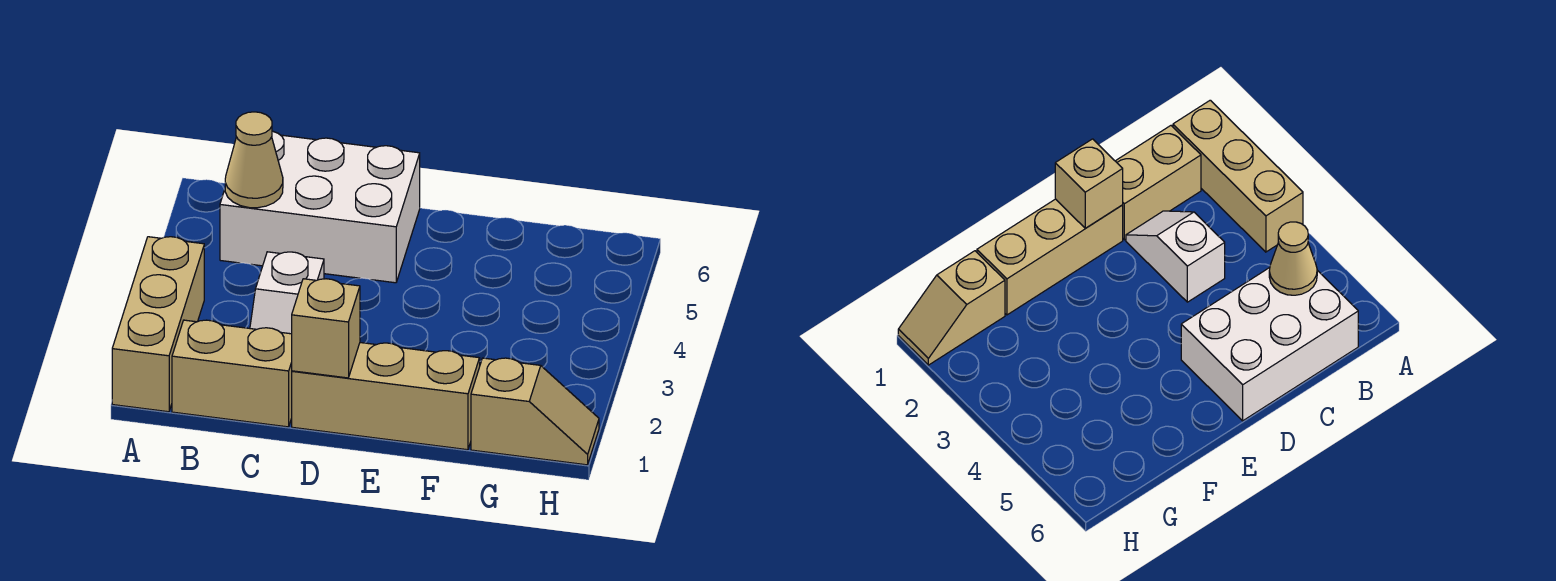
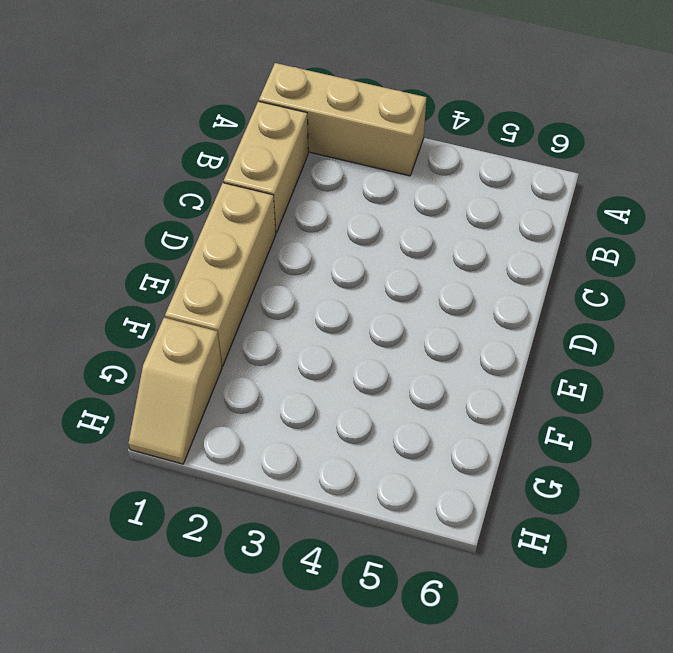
none -> white 2x3 brick [220,131,420,283]
none -> white 1x2 slope [250,252,324,334]

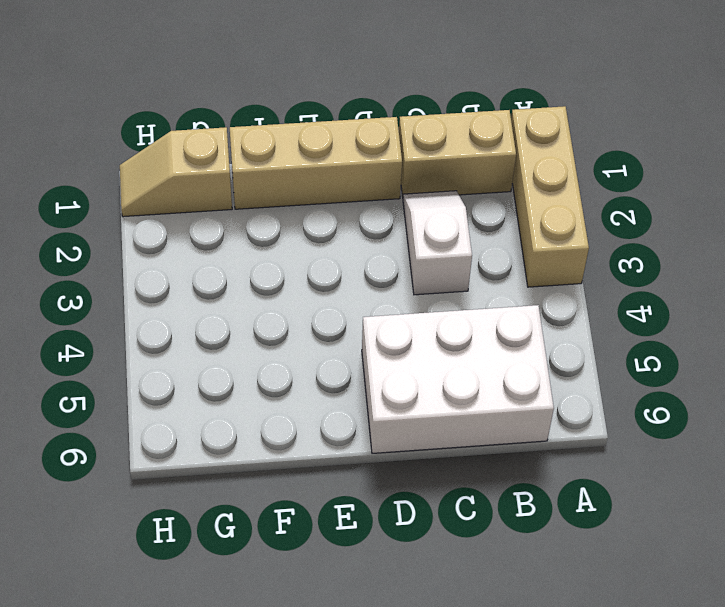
none -> tan 1x1 cone [225,112,283,208]
none -> tan 1x1 brick [292,279,360,378]

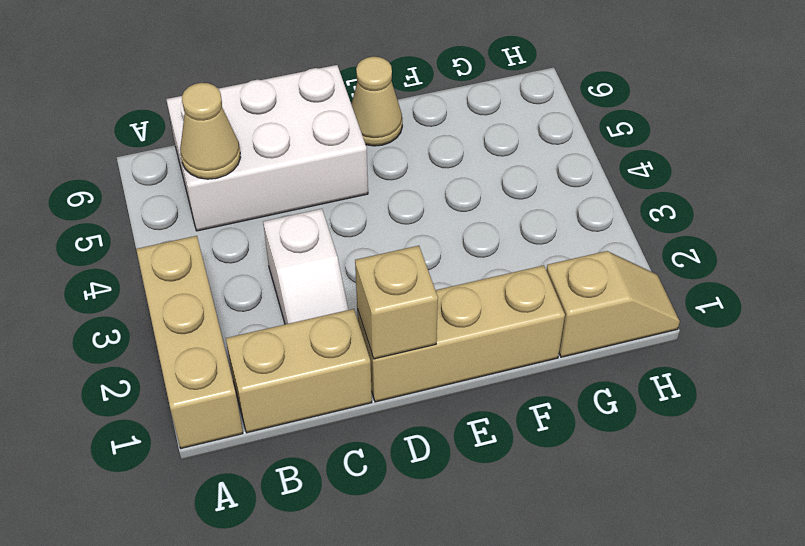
tan 1x1 cone [351,57,402,146] -> none

